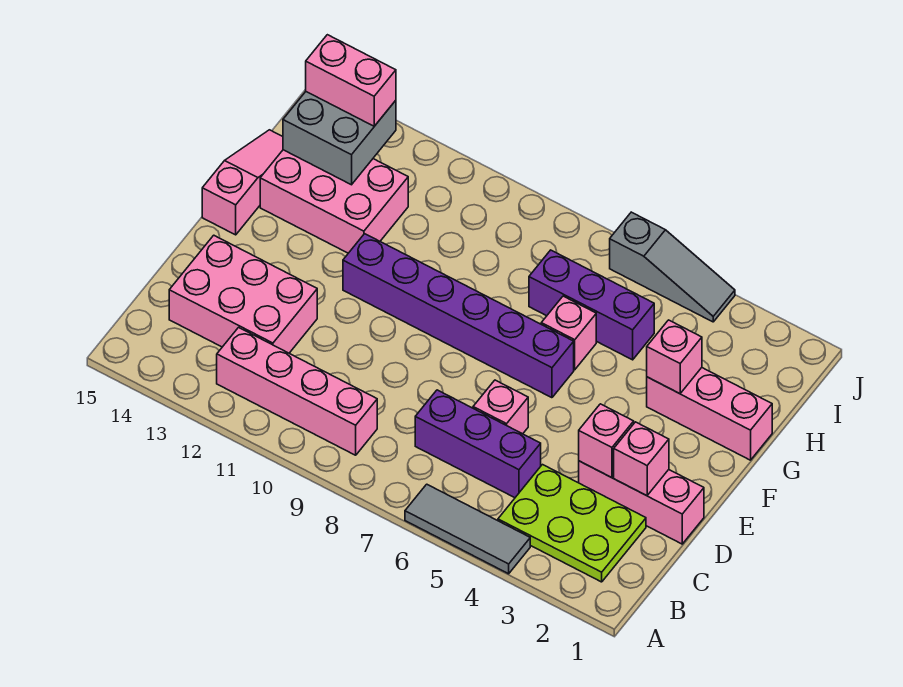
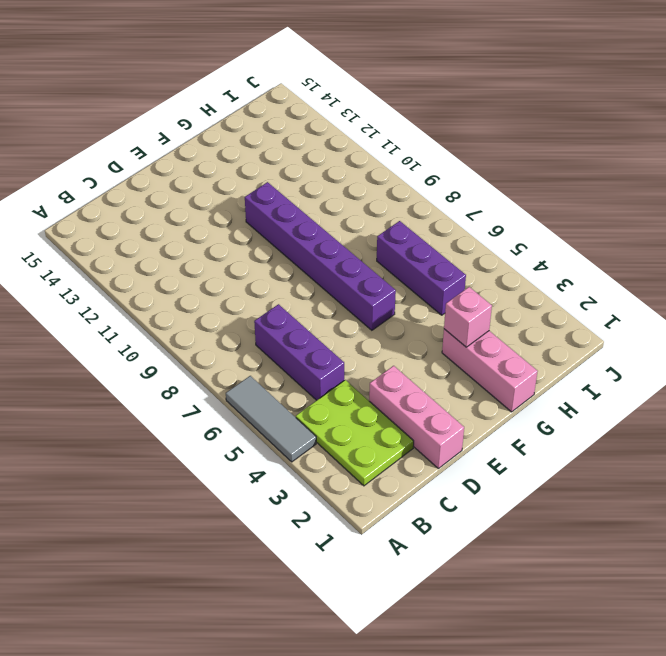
none -> pink 1x4 brick [217,327,377,455]
none -> pink 2x3 brick [169,235,317,353]
none -> pink 1x1 brick [473,380,528,434]

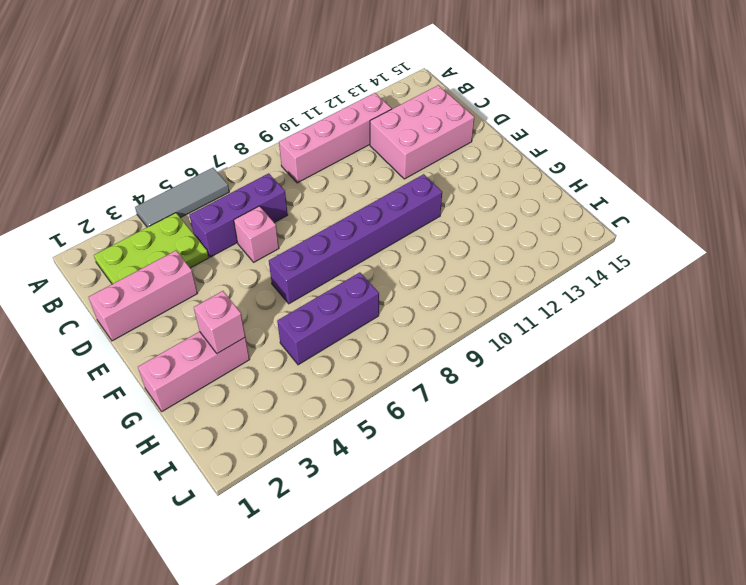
none -> pink 1x3 slope [202,130,283,235]
none -> pink 1x1 brick [541,296,596,370]
none -> pink 2x3 brick [260,150,408,253]

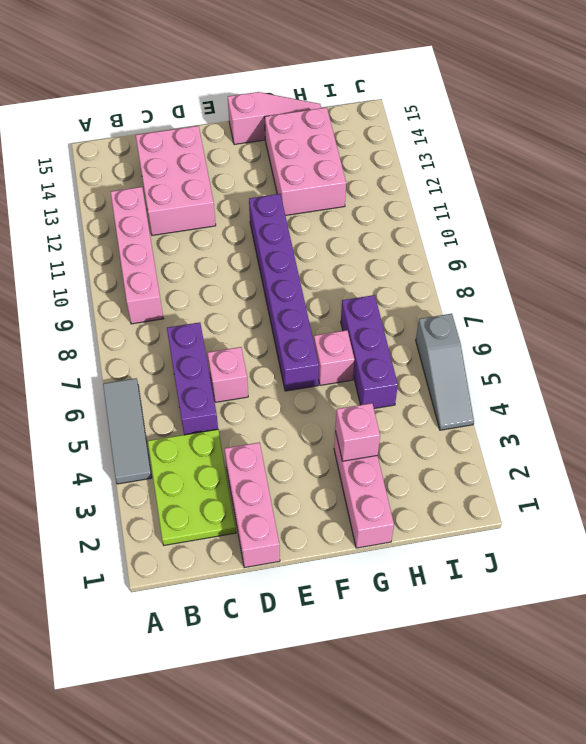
none -> pink 1x1 brick [614,422,669,496]
none -> pink 1x1 brick [579,404,634,478]
none -> grey 2x2 brick [283,92,396,185]

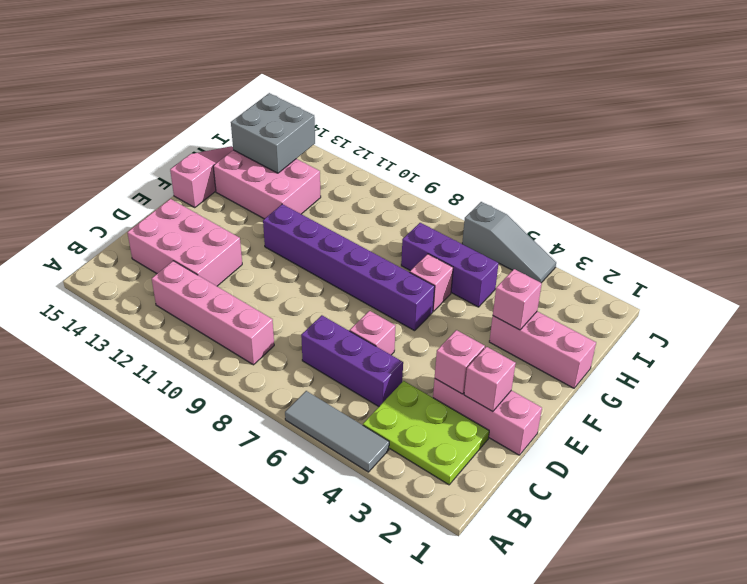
none -> pink 1x2 brick [306,35,396,126]

